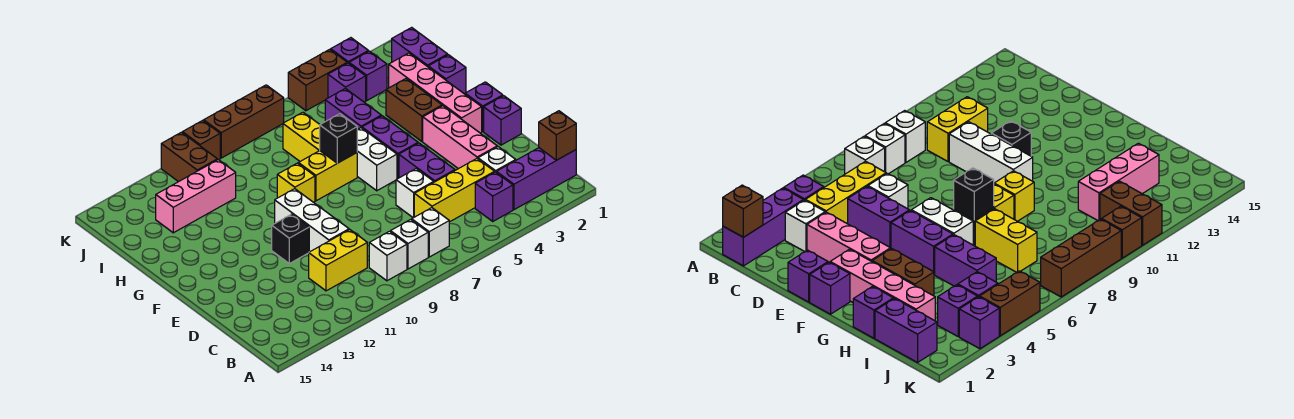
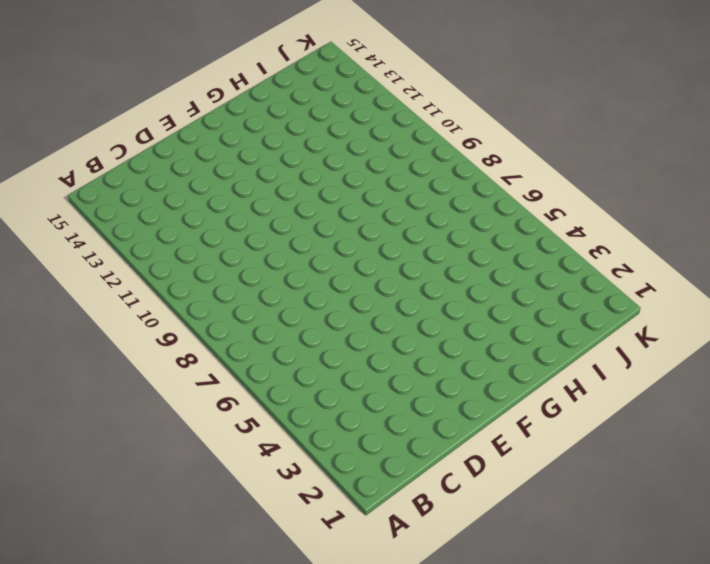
none -> purple 1x3 brick [496,148,576,210]
none -> purple 1x1 brick [475,172,513,221]
none -> white 1x1 brick [412,208,449,257]
none -> white 1x1 brick [391,219,428,269]

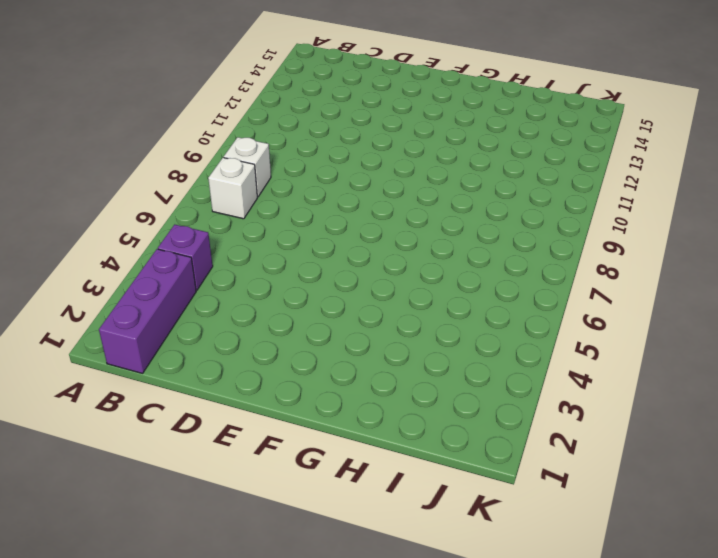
none -> white 1x1 brick [369,231,407,281]
none -> white 1x1 brick [478,147,516,172]
none -> yellow 1x3 brick [414,159,494,222]
none -> yellow 1x2 brick [309,230,367,291]

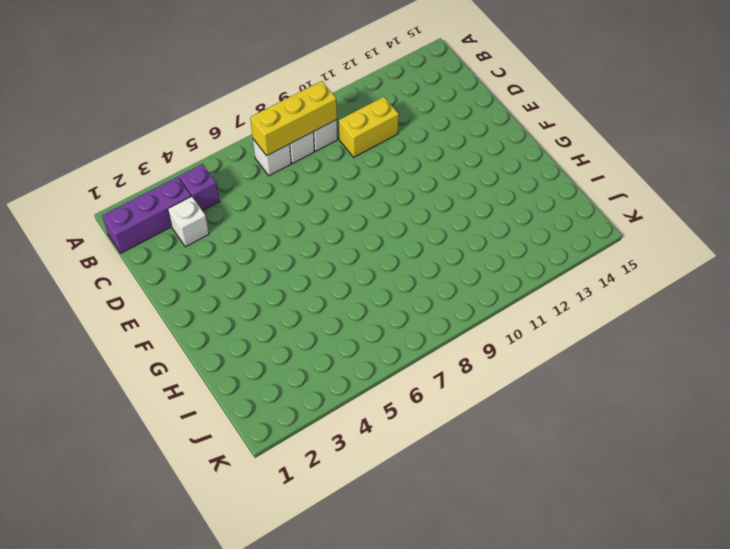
yellow 1x3 brick [250,81,337,156] -> yellow 1x3 brick moved to [414,159,494,222]
none -> pink 1x3 brick [423,106,497,169]
none -> purple 1x2 brick [399,143,455,182]
none -> white 1x1 brick [396,169,434,218]
none -> white 1x3 brick [275,189,349,251]

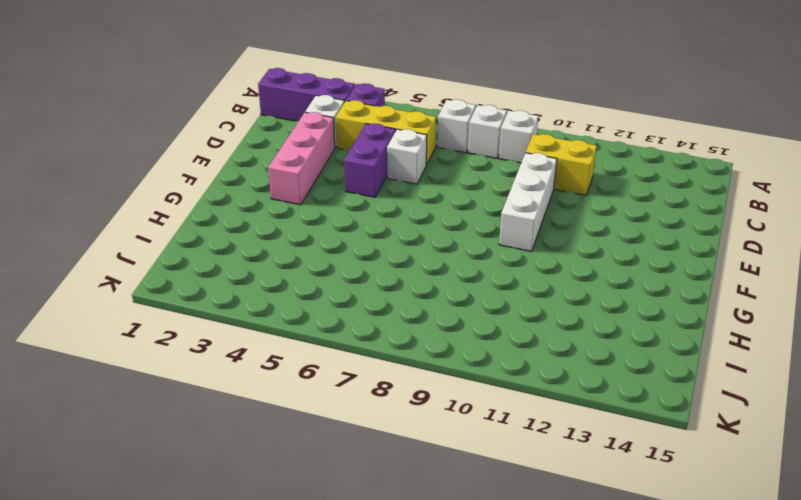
none -> purple 1x1 brick [484,96,521,145]
none -> black 1x1 brick [272,214,309,263]
none -> purple 1x1 brick [465,82,503,131]
none -> pink 1x4 brick [389,53,482,133]

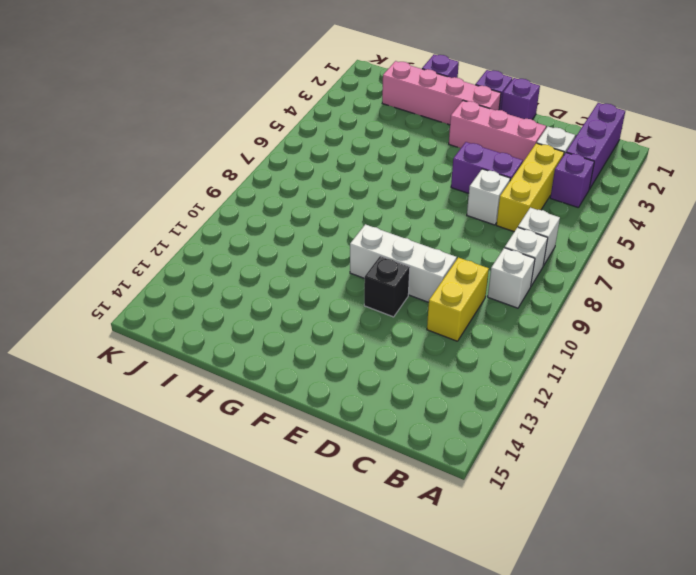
none -> purple 1x2 brick [362,116,418,179]
none -> white 1x2 brick [357,128,397,191]
none -> brown 1x2 brick [386,79,442,141]
none -> yellow 1x2 brick [298,151,357,201]

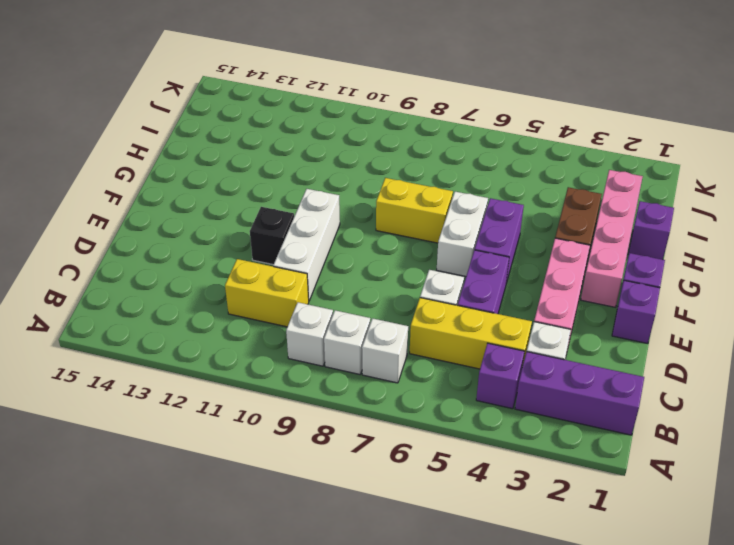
none -> yellow 1x1 brick [277,163,315,202]
none -> purple 1x2 brick [325,88,381,129]
none -> yellow 1x2 brick [283,112,320,161]
none -> purple 1x2 brick [392,27,448,67]

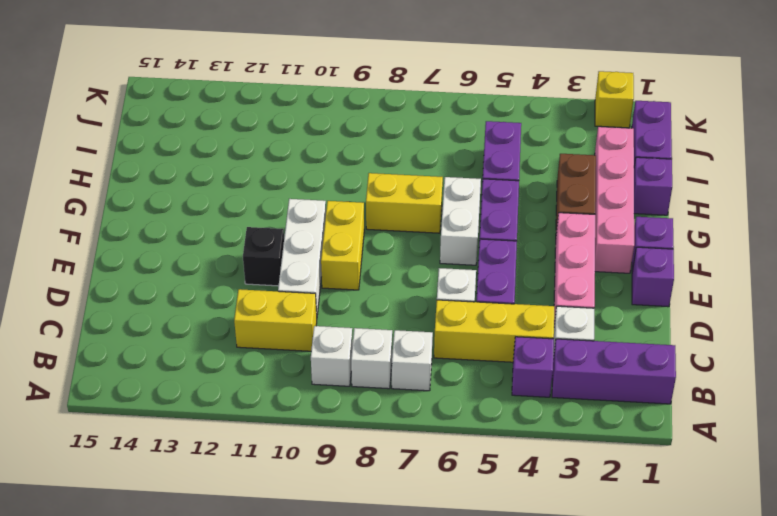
yellow 1x2 brick [321,201,364,290] -> yellow 1x2 brick moved to [283,112,320,161]
yellow 1x1 brick [595,71,634,128] -> yellow 1x1 brick moved to [277,163,315,202]
none -> pink 1x3 brick [156,160,236,233]
none -> purple 1x1 brick [349,51,387,100]
none -> purple 1x1 brick [328,63,366,102]
none -> brown 1x2 brick [161,132,217,182]

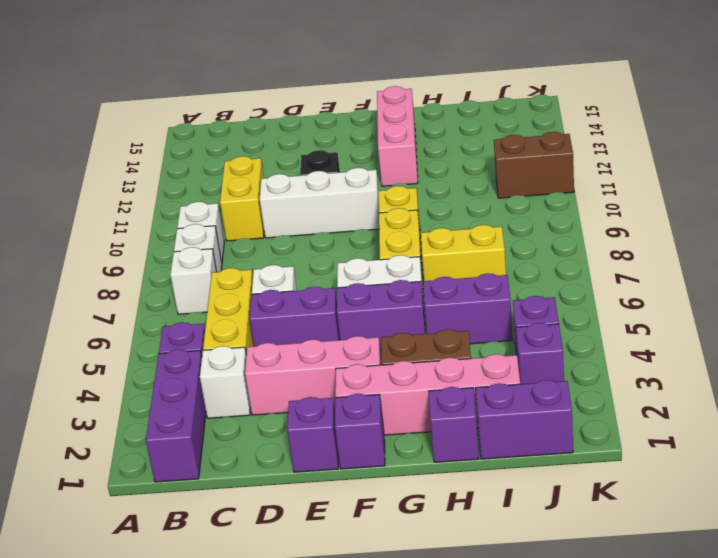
pink 1x3 brick [377,86,418,186] -> pink 1x3 brick moved to [156,160,236,233]
none -> purple 1x1 brick [331,38,368,63]
none -> brown 1x2 brick [288,49,347,111]
none -> brown 1x3 brick [204,85,284,158]
none -> brown 1x1 brick [182,121,220,160]

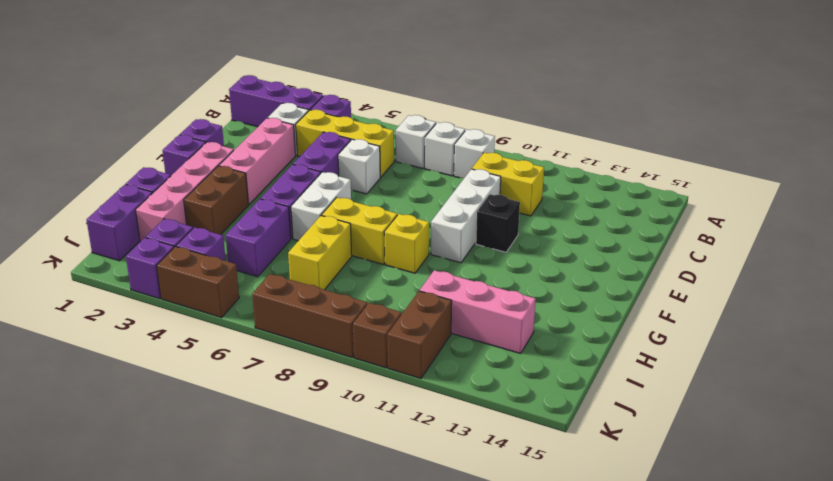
none -> brown 1x1 brick [539,111,576,160]
none -> black 1x1 brick [320,114,357,163]

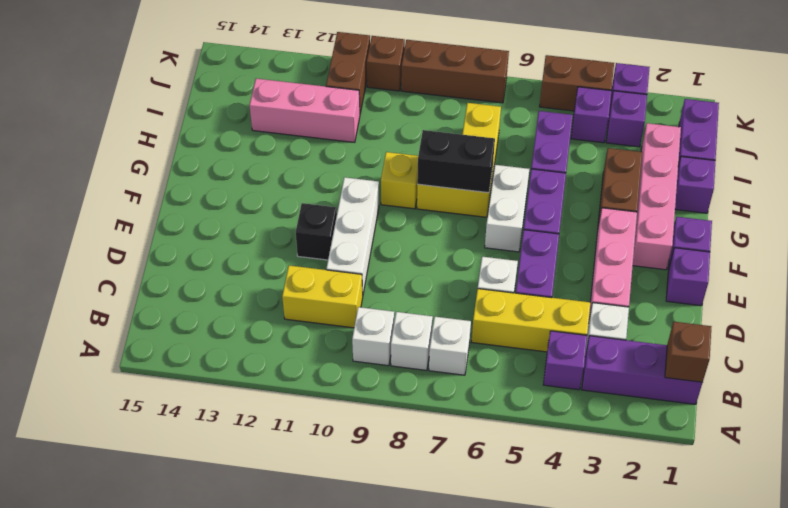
black 1x2 brick [417,130,495,193] -> black 1x1 brick [320,114,357,163]

